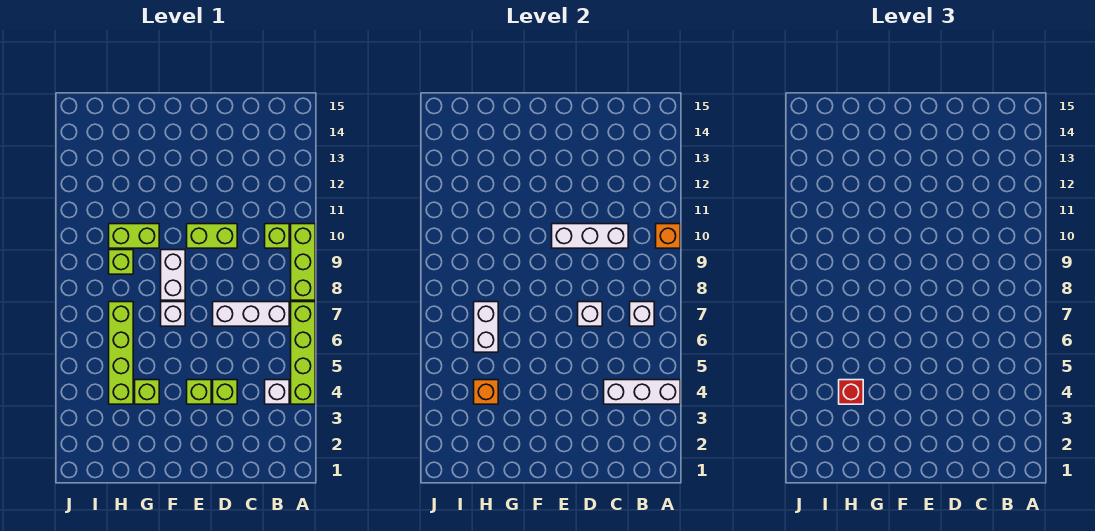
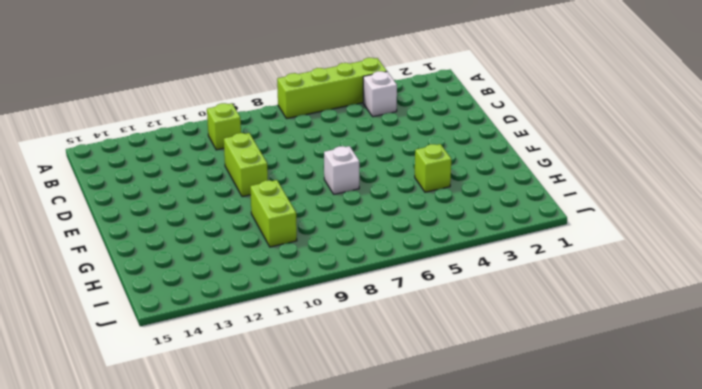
none -> lime 1x3 brick [291,224,315,300]
none -> white 1x3 brick [213,302,289,326]
none -> lime 1x1 brick [213,380,237,404]

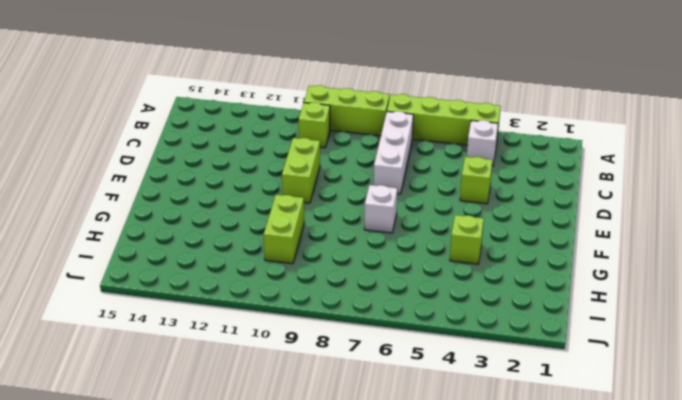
none -> lime 1x1 brick [187,380,211,404]
none -> white 1x2 brick [161,250,185,300]
none -> lime 1x4 brick [109,302,133,404]

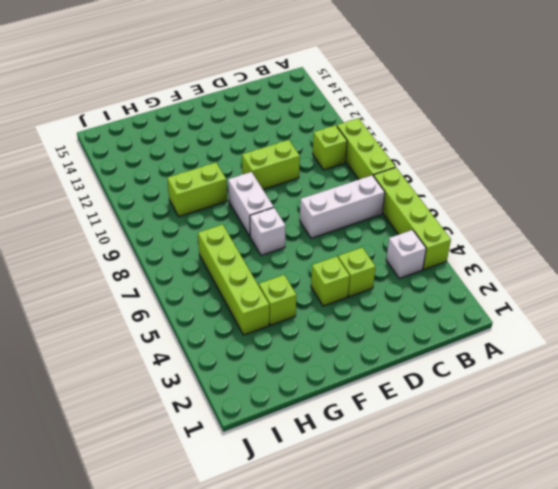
none -> lime 1x1 brick [109,250,133,274]
none -> white 1x3 brick [604,380,680,404]
none -> orange 1x1 brick [656,224,680,248]

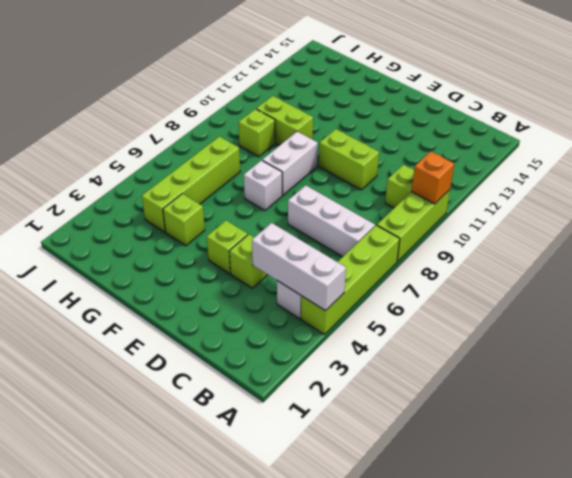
none -> white 1x1 brick [630,302,654,326]
none -> white 1x3 brick [552,224,628,248]
none -> white 1x1 brick [578,302,602,326]

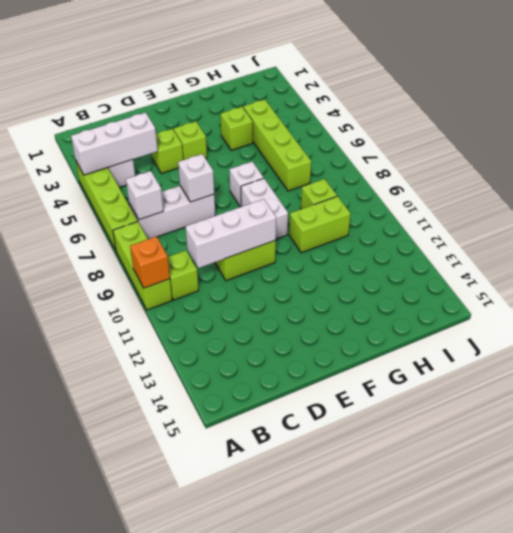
none -> orange 1x1 brick [474,380,498,404]
none -> white 1x2 brick [474,302,498,352]
none -> red 1x1 brick [839,380,863,404]

